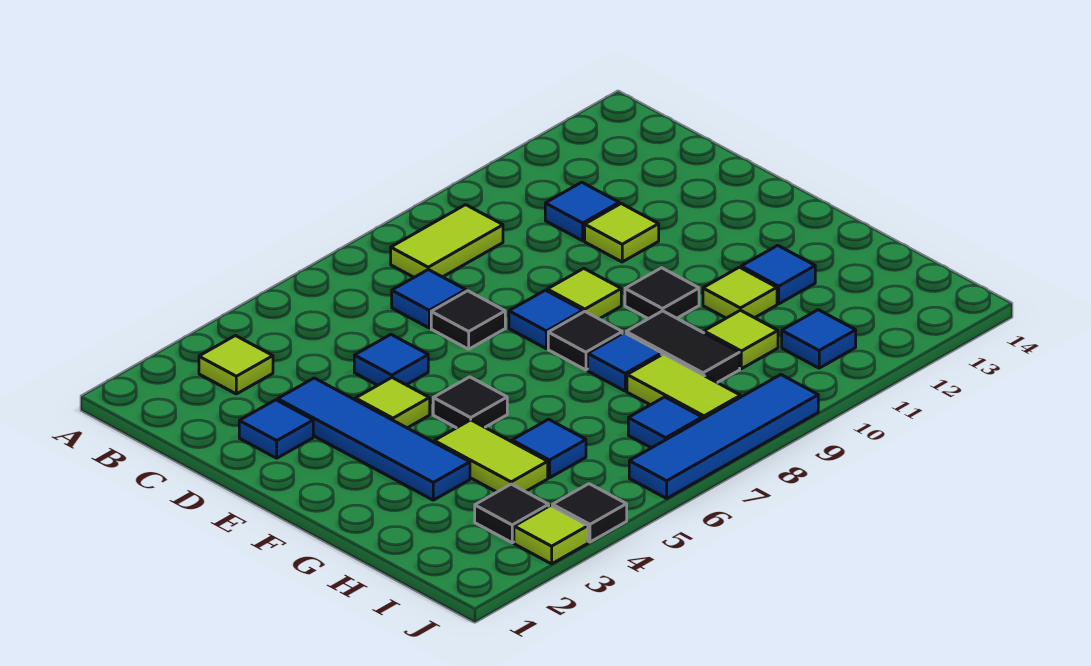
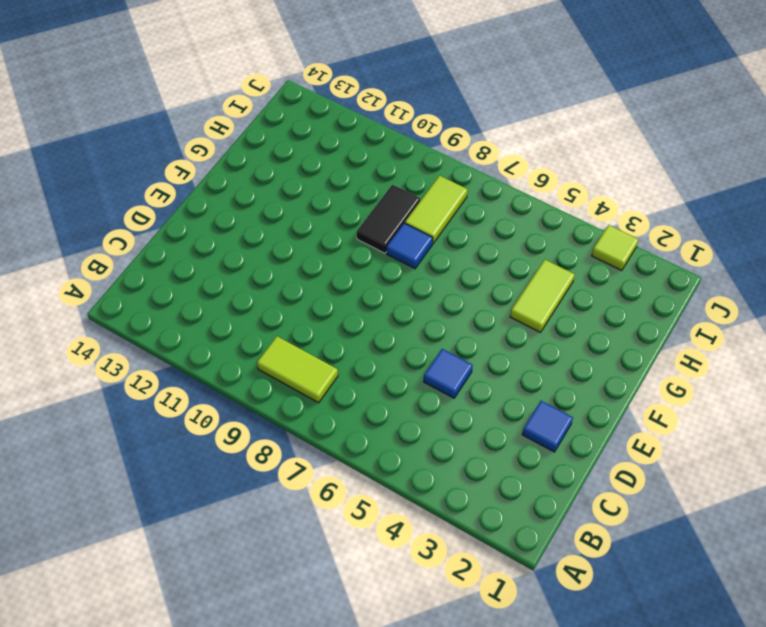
none -> lime 1x1 tile [199,336,273,394]
none -> blue 1x1 tile [392,270,466,328]
none -> blue 1x1 tile [545,182,619,241]

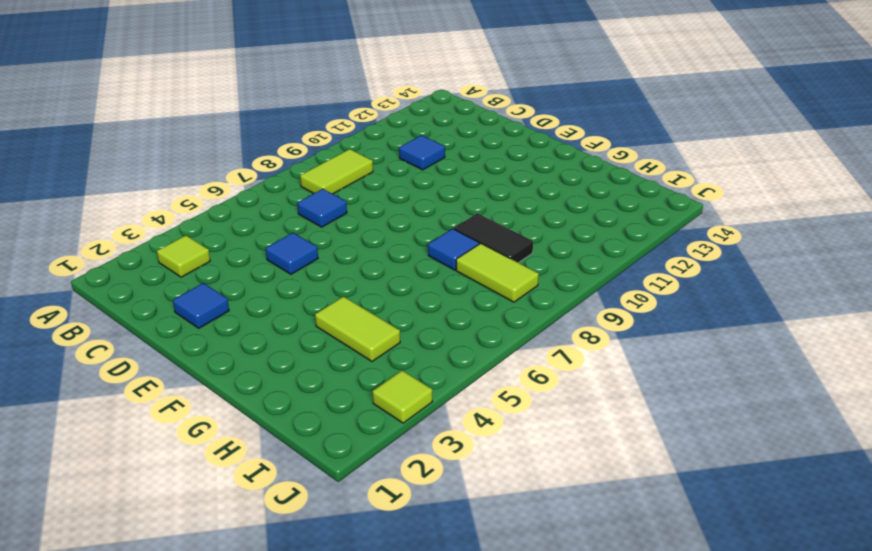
none -> blue 1x4 tile [278,378,470,500]
none -> black 1x1 tile [431,291,505,349]
none -> lime 1x1 tile [585,204,659,262]

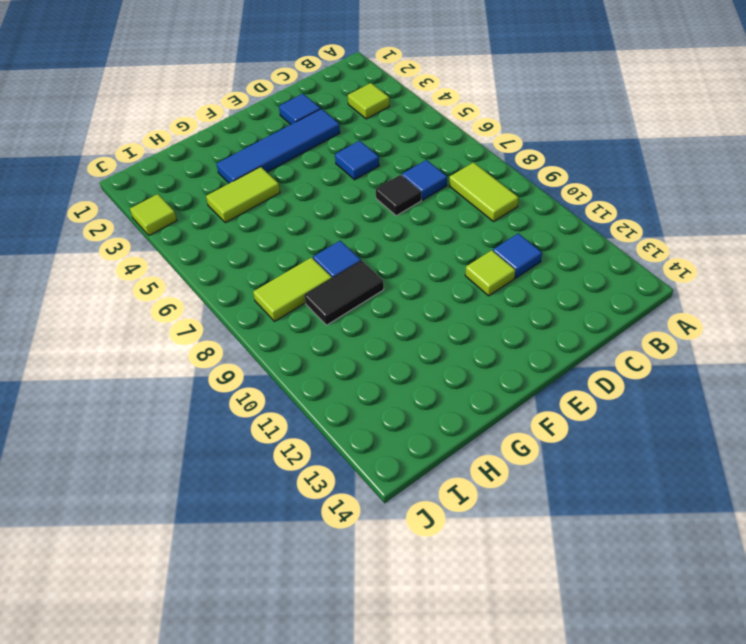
none -> lime 1x1 tile [355,378,430,428]
none -> blue 1x1 tile [509,290,583,349]
none -> lime 1x1 tile [547,268,621,319]

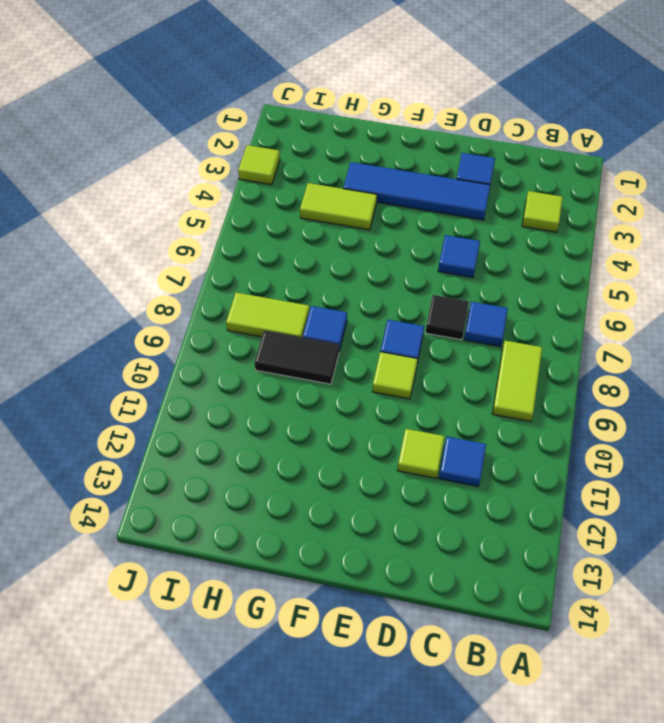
none -> lime 1x1 tile [355,378,430,428]
none -> black 1x1 tile [433,377,507,428]
none -> black 1x1 tile [548,312,622,370]

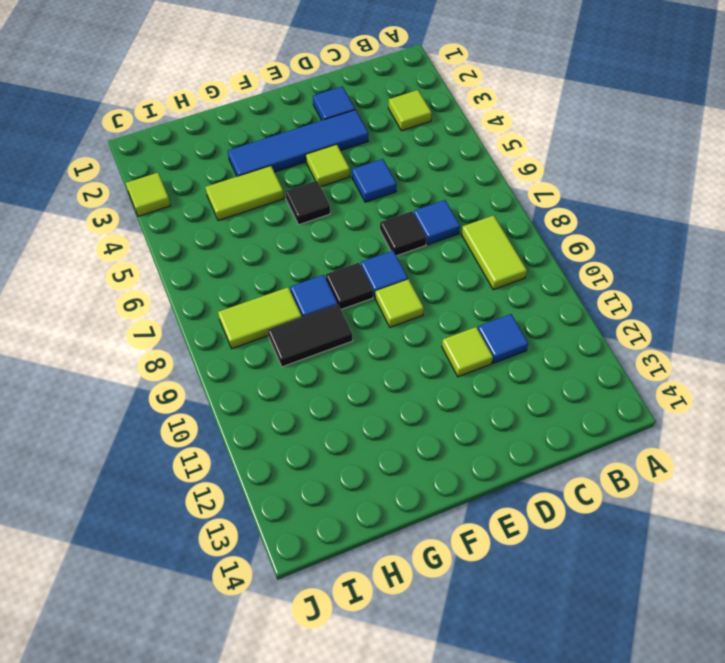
none -> black 1x1 tile [625,268,699,319]
none -> lime 1x1 tile [703,267,777,318]
none -> blue 1x1 tile [741,245,815,304]

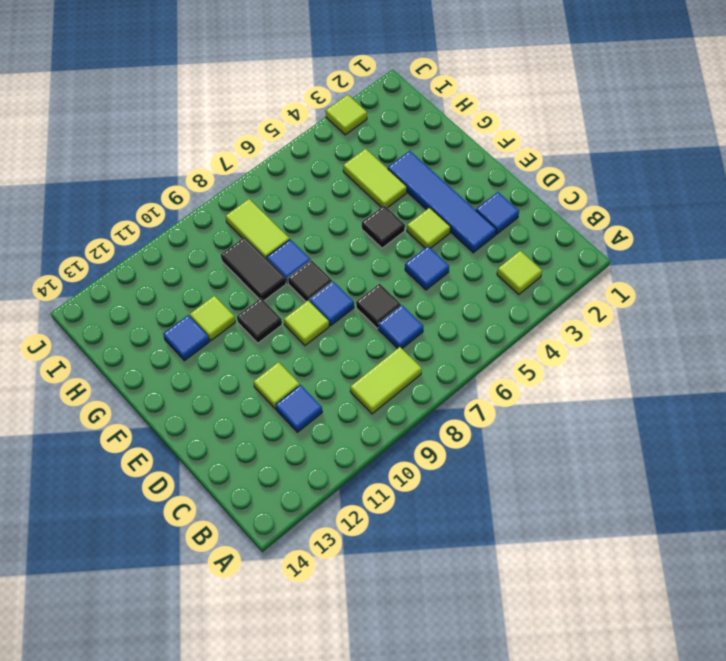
none -> blue 1x1 tile [512,419,586,478]
none -> lime 1x1 tile [704,310,778,369]
none -> black 1x1 tile [475,484,549,543]

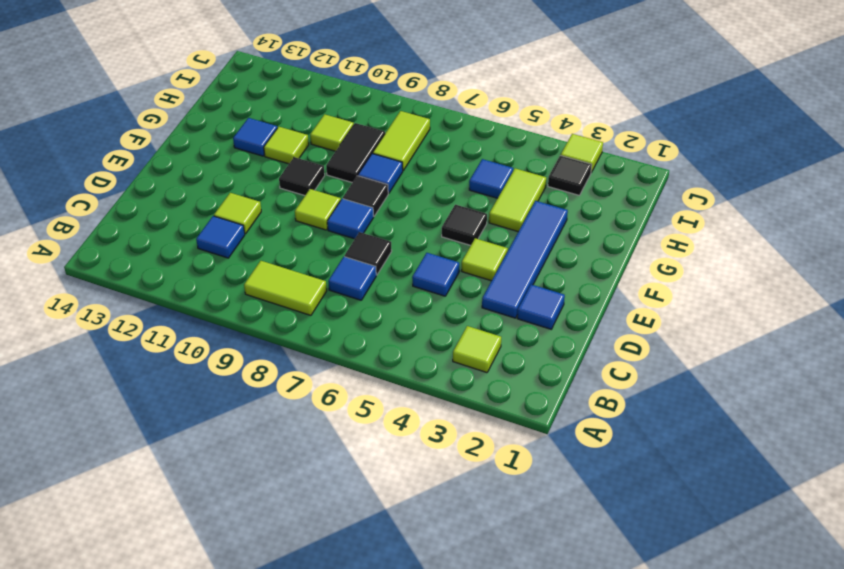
none -> blue 1x1 tile [628,397,702,448]
none -> blue 1x1 tile [782,310,856,368]
none -> black 1x1 tile [552,484,627,542]

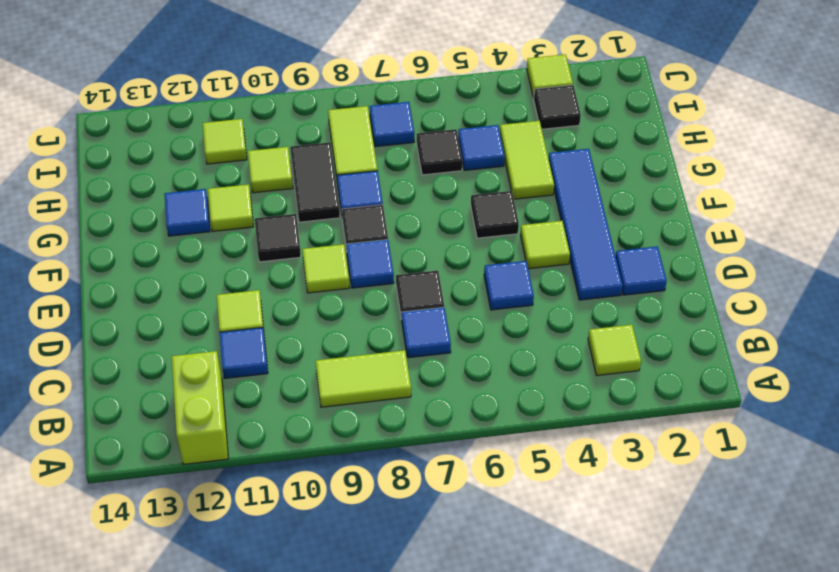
lime 1x2 brick [172,351,228,465] -> none
black 1x1 tile [417,129,462,175] -> black 1x1 tile moved to [552,484,627,542]
lime 1x1 tile [203,119,247,164] -> blue 1x1 tile [782,310,856,368]
none -> blue 1x4 tile [629,375,818,498]

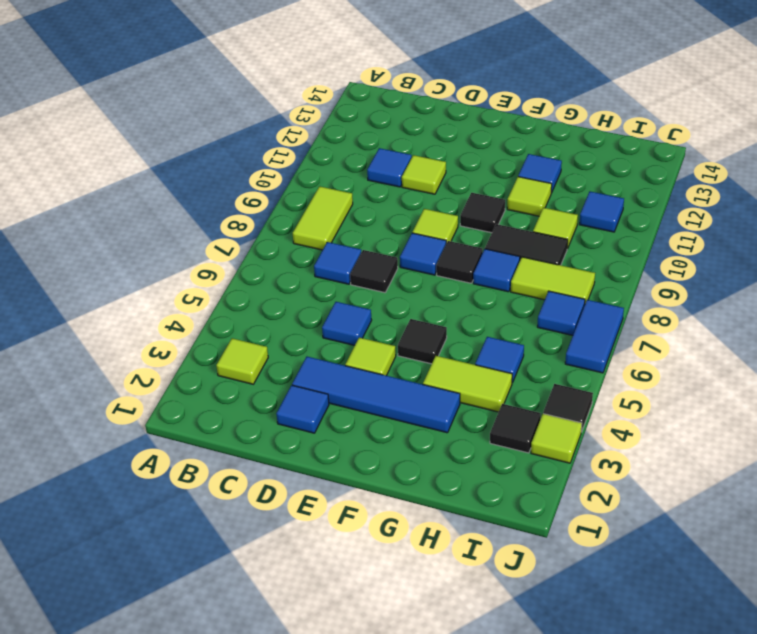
blue 1x2 tile [565,300,624,373] -> blue 1x4 tile [629,375,818,498]

